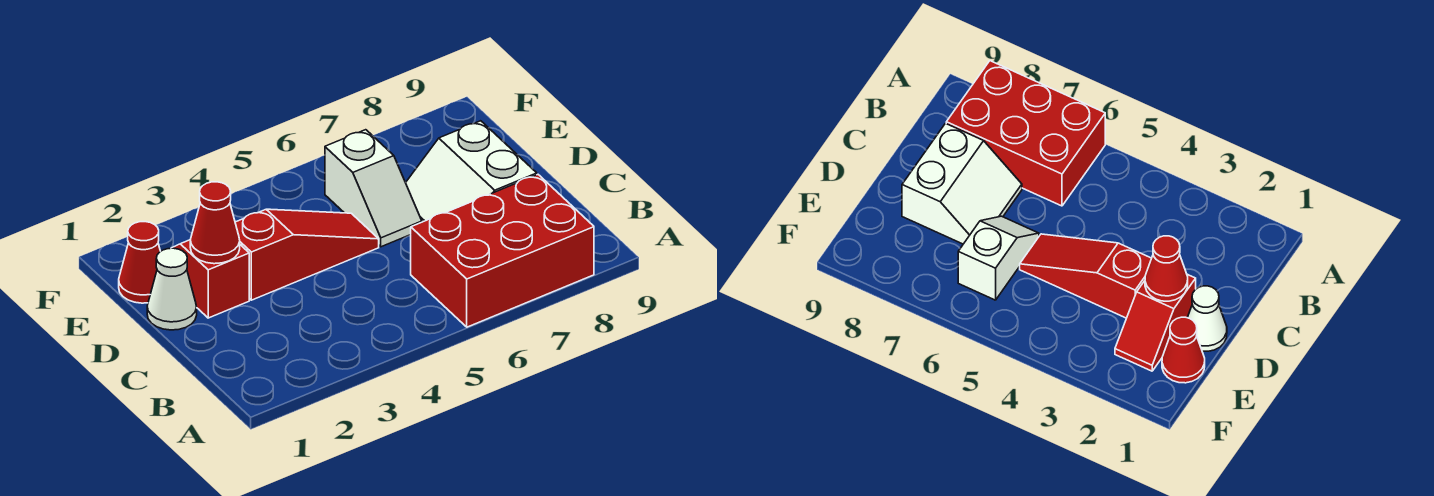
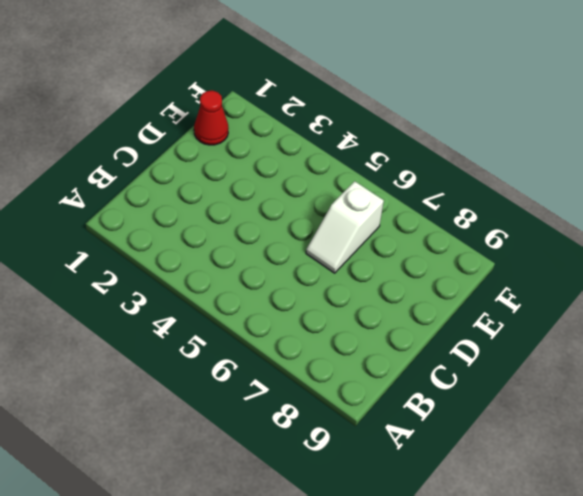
none -> red 2x3 brick [411,175,594,327]
none -> white 2x2 slope [406,121,537,222]

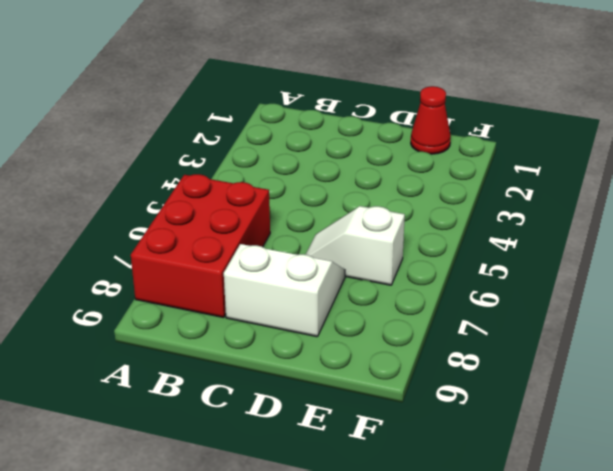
none -> white 1x1 cone [147,248,197,330]
none -> red 1x2 slope [172,240,249,318]

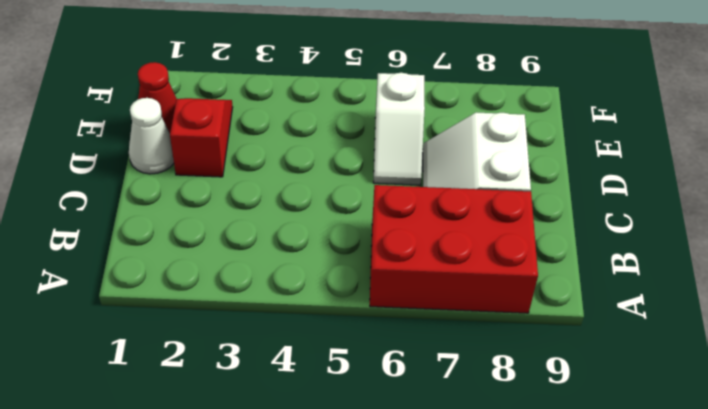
none -> red 1x3 slope [235,209,379,300]
none -> red 1x1 cone [190,182,240,264]

